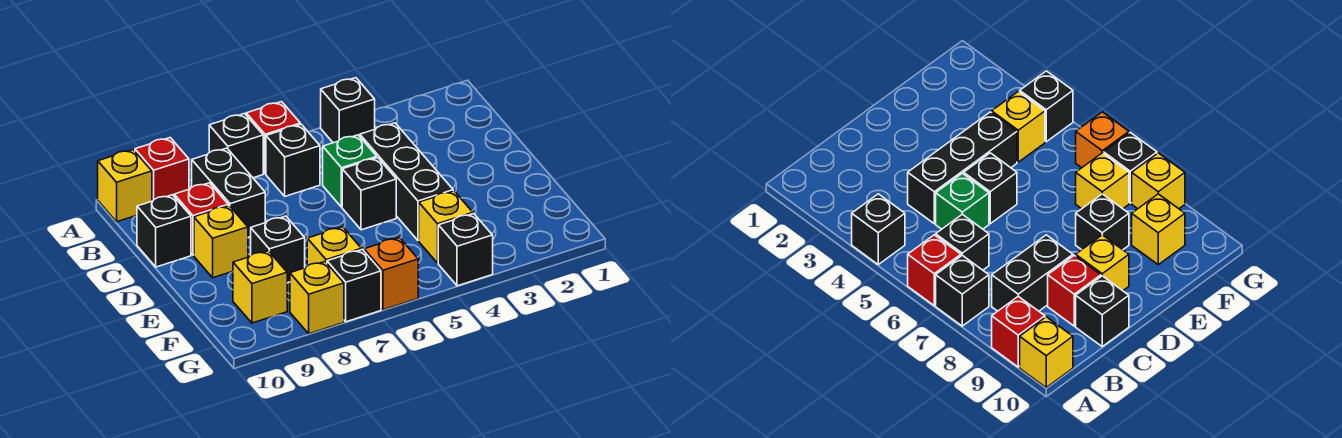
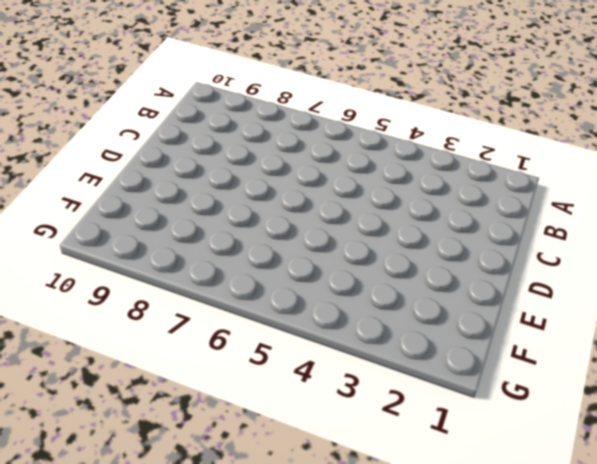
none -> black 1x1 brick [321,78,375,143]
none -> red 1x1 brick [246,102,300,174]
none -> black 1x1 brick [209,114,263,178]

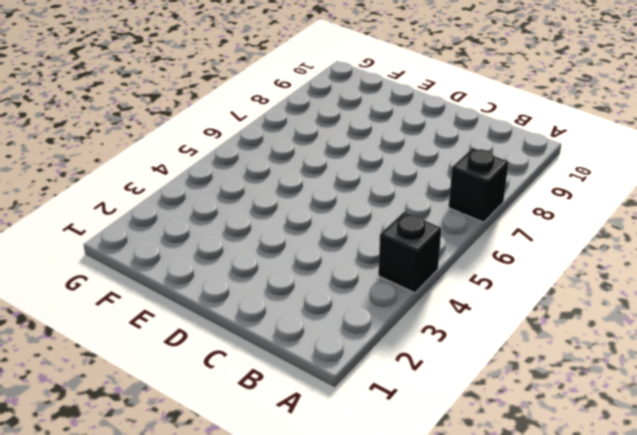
none -> red 1x1 brick [246,102,300,174]
none -> red 1x1 brick [135,138,189,201]
none -> yellow 1x1 brick [98,150,152,222]

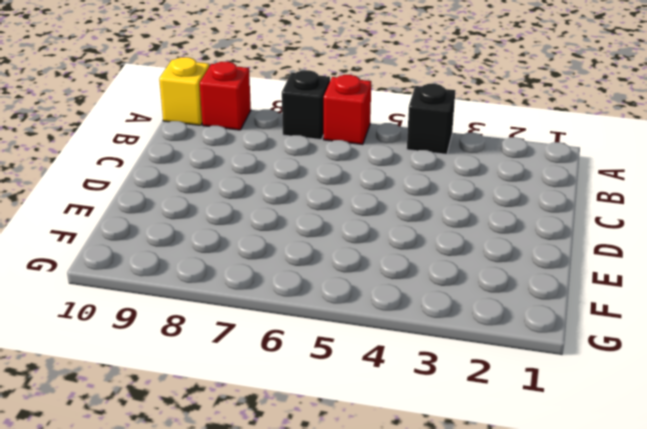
none -> black 1x1 brick [266,124,320,196]
none -> black 1x2 brick [192,148,265,237]
none -> black 1x3 brick [360,123,453,240]

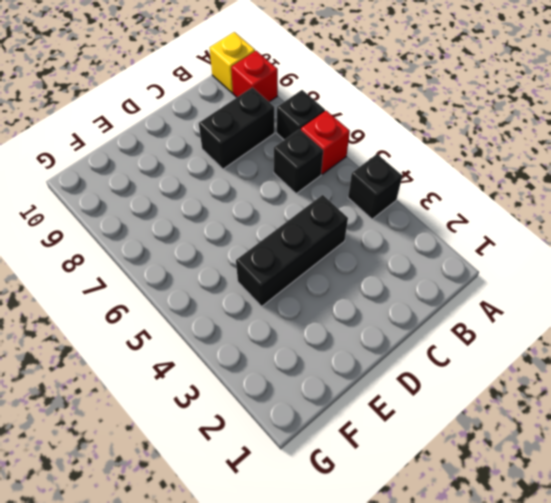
none -> green 1x1 brick [323,135,377,207]
none -> red 1x1 brick [174,183,228,255]
none -> black 1x1 brick [137,195,191,267]

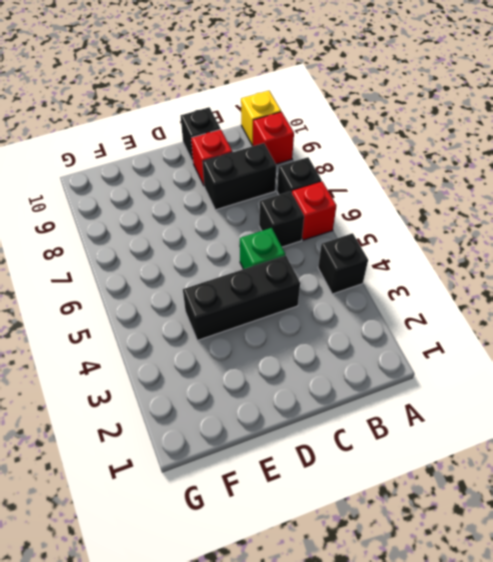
none -> black 1x1 brick [342,158,396,230]
none -> yellow 1x1 brick [194,206,248,278]
none -> black 1x1 brick [251,216,305,283]

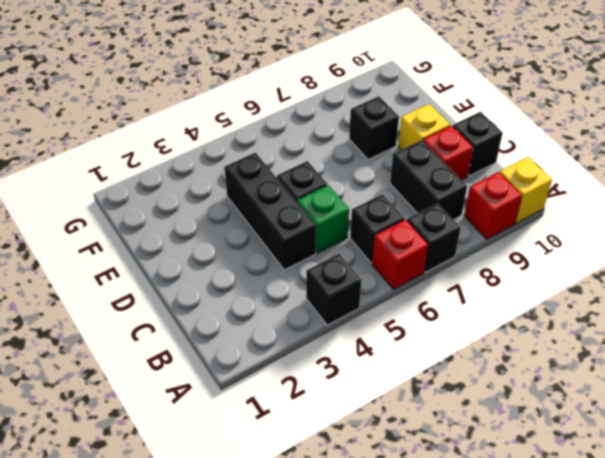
none -> yellow 1x1 brick [419,191,473,263]
none -> yellow 1x1 brick [307,227,361,266]
none -> yellow 1x1 brick [233,251,287,323]

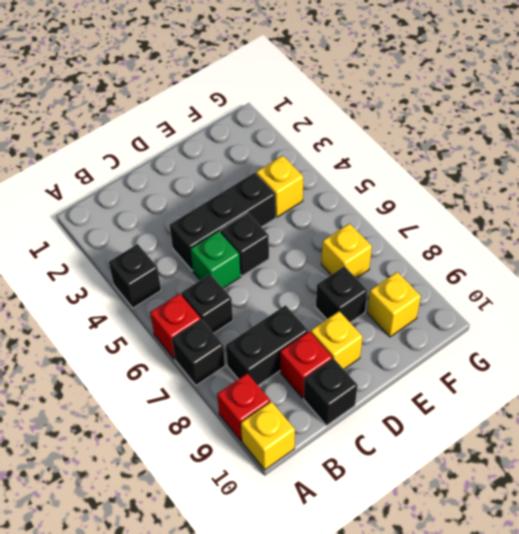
none -> black 1x1 brick [438,214,493,286]
none -> orange 1x1 brick [364,238,418,310]
none -> black 1x1 brick [327,250,381,322]

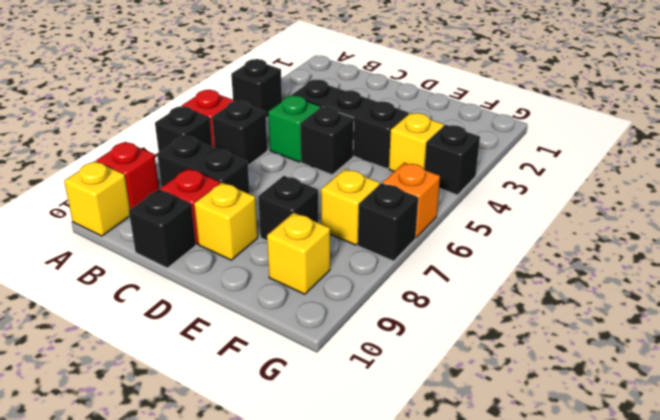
none -> yellow 1x1 brick [290,262,344,334]

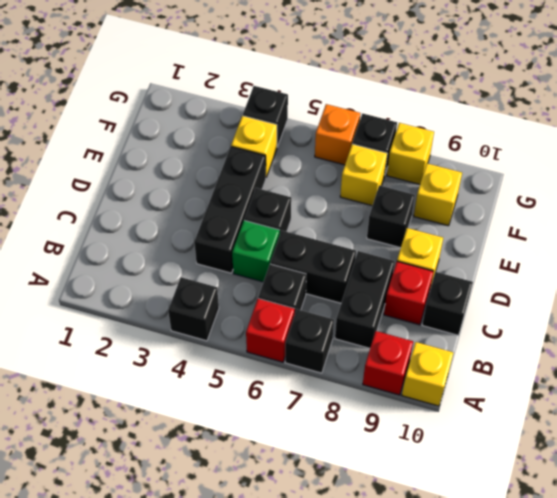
black 1x2 brick [270,231,356,303] -> none

